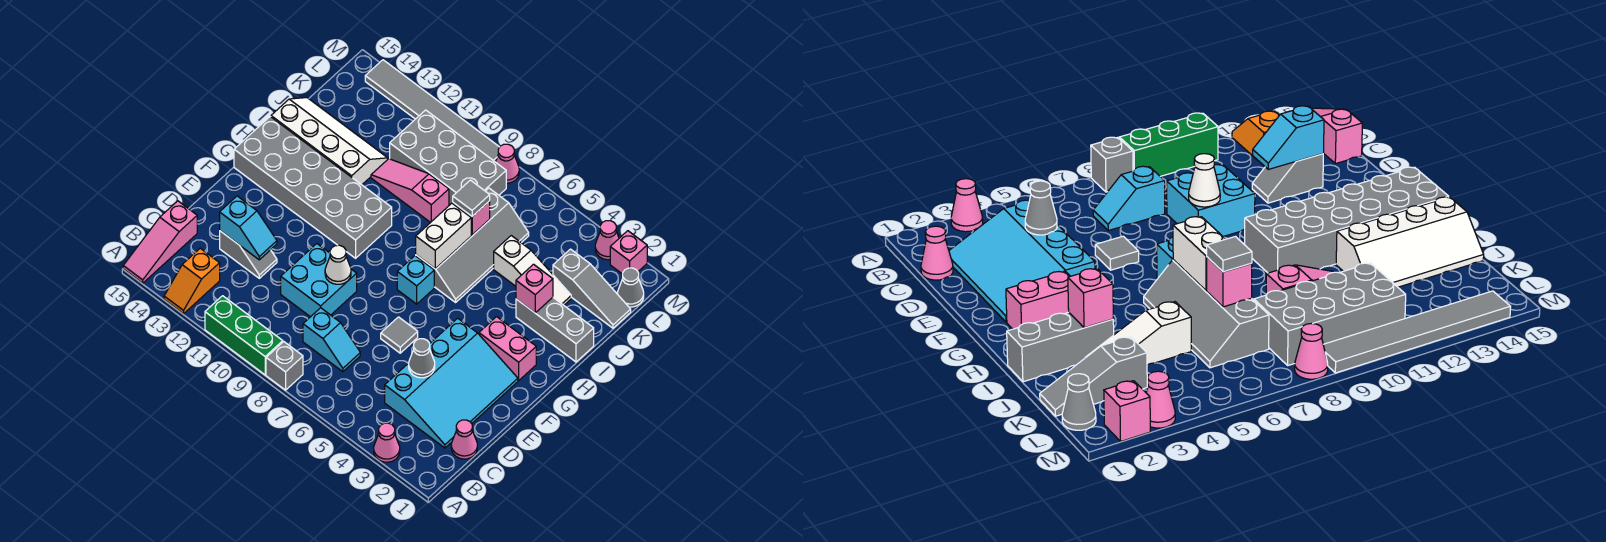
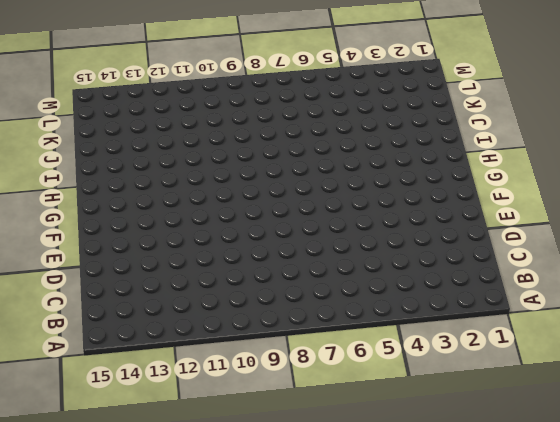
none -> pink 1x1 cone [374,423,400,462]
none -> grey 1x1 brick [266,342,303,390]
none -> green 1x3 brick [205,296,283,375]
none -> orange 1x2 slope [164,248,220,314]

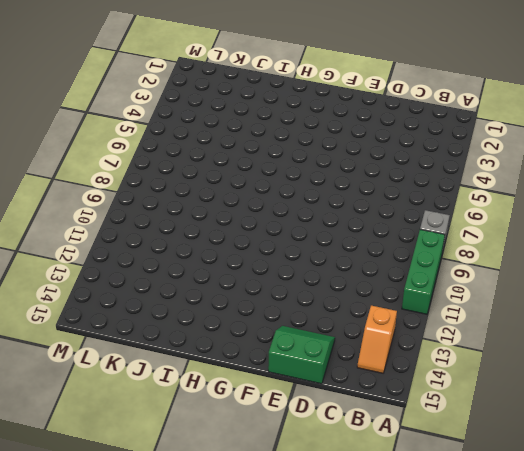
orange 1x2 slope [357,306,397,373] -> orange 1x2 slope turned to [164,248,220,314]
green 2x2 slope [268,326,335,384] -> none
none -> pink 1x1 cone [374,423,400,462]
none -> pink 1x3 slope [123,201,197,283]
none -> pink 1x1 cone [451,420,477,459]
none -> cyan 3x4 slope [385,318,518,448]

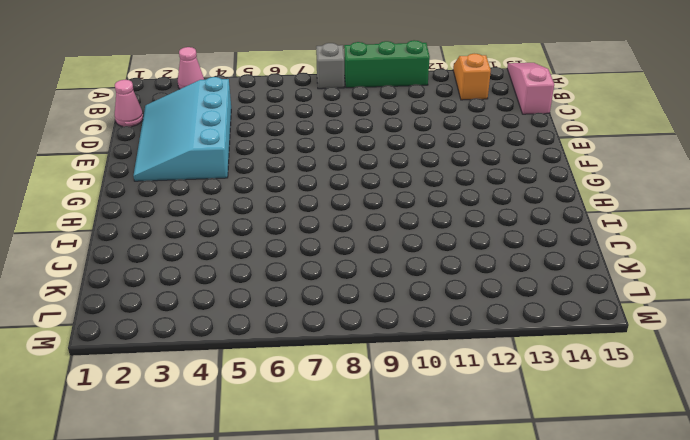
none -> cyan 1x2 slope [303,308,360,372]
none -> cyan 2x2 brick [281,244,357,317]
none -> grey 1x2 slope [220,231,277,278]
none -> grey 1x1 tile [381,317,418,353]

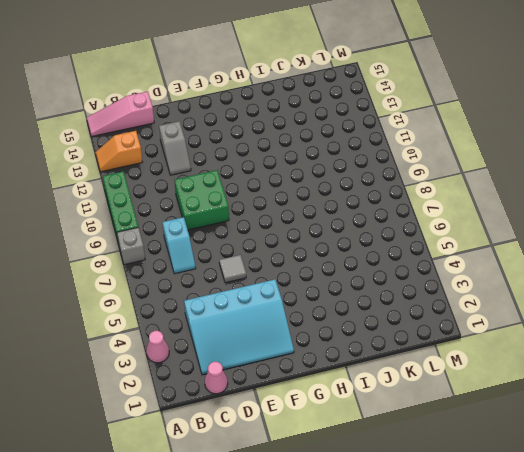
green 2x2 brick [175,170,229,230] -> cyan 2x2 brick [281,244,357,317]
none -> pink 1x2 brick [479,317,536,380]
none -> cyan 1x1 brick [397,256,434,304]
none -> grey 2x6 brick [234,117,392,258]
none -> grey 2x4 slope [416,188,529,302]

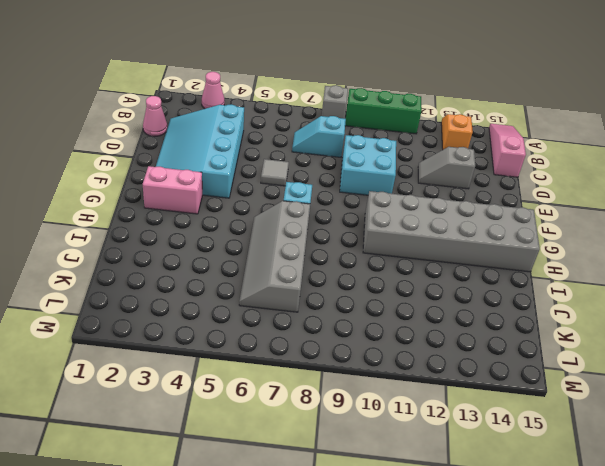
none -> grey 1x3 brick [516,297,594,362]
none -> white 2x4 slope [271,98,388,185]
none -> white 1x3 slope [494,236,571,305]
none -> pink 1x3 slope [371,159,449,223]

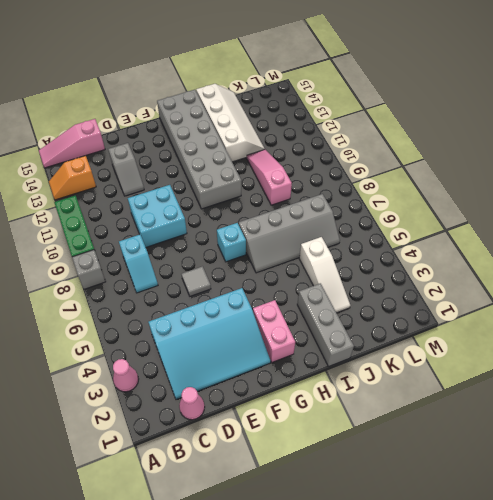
none -> grey 1x3 slope [553,249,631,328]
none -> grey 2x4 brick [390,110,506,205]
none -> grey 1x1 cone [618,268,644,307]
none -> pink 1x1 brick [610,231,647,274]

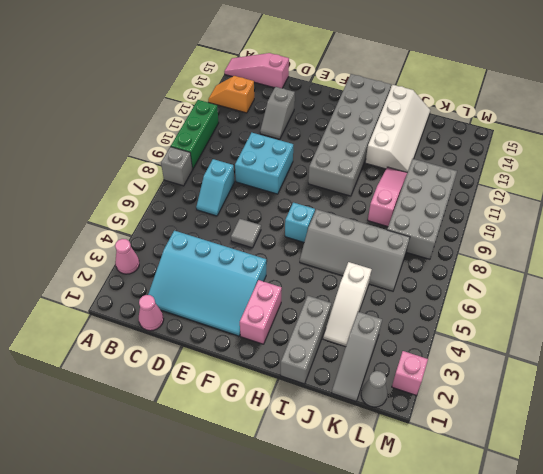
none -> pink 1x1 cone [595,221,619,260]
none -> pink 1x1 cone [496,144,519,183]
none -> grey 1x6 tile [365,60,499,162]
none -> grey 1x1 cone [409,339,435,378]

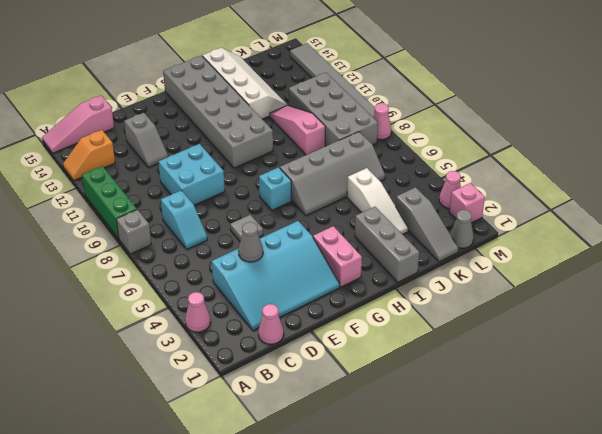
none -> cyan 1x2 slope [220,196,277,260]
none -> white 1x1 cone [325,245,351,284]
none -> white 1x2 brick [416,203,471,269]
none -> pink 1x1 brick [516,264,553,313]

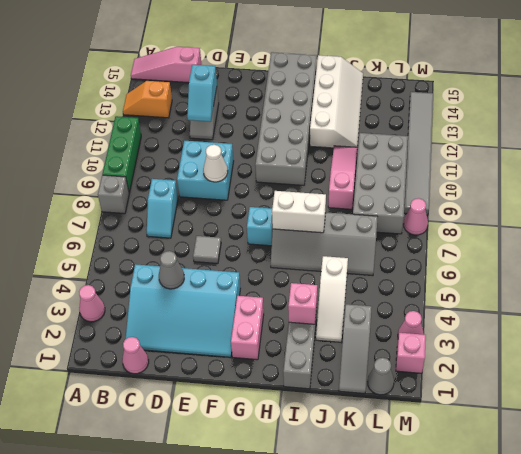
none -> pink 1x1 brick [453,201,490,235]
none -> grey 1x1 tile [453,180,490,216]

